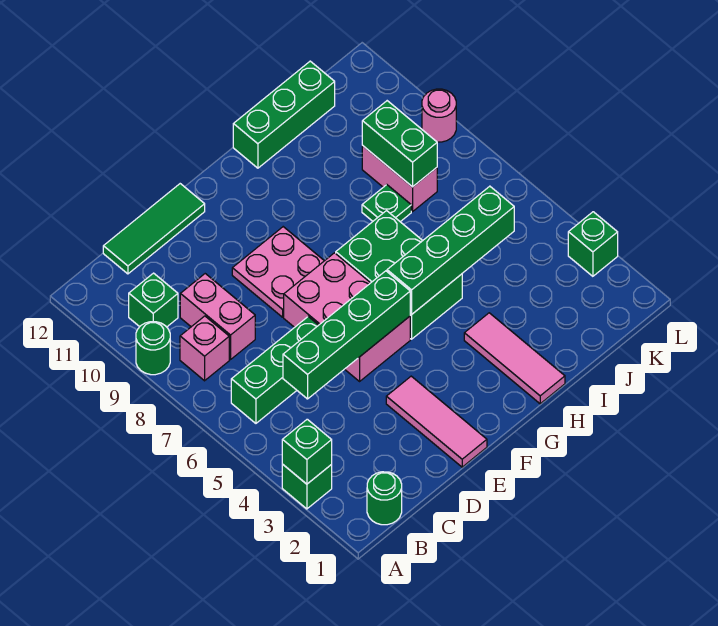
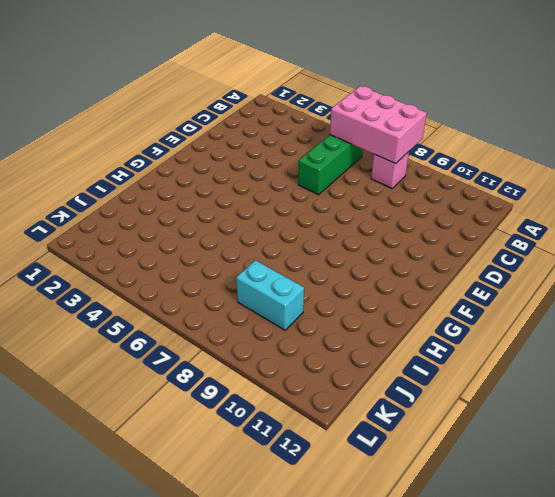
pink 2x3 brick [330,86,427,164] -> pink 2x3 brick moved to [284,253,410,381]
cyan 1x2 brick [236,260,304,330] -> pink 1x2 brick [362,145,437,212]
none -> green 1x1 brick [282,464,332,509]
none -> green 1x1 round brick [136,322,170,375]
none -> green 1x1 round brick [367,472,402,525]

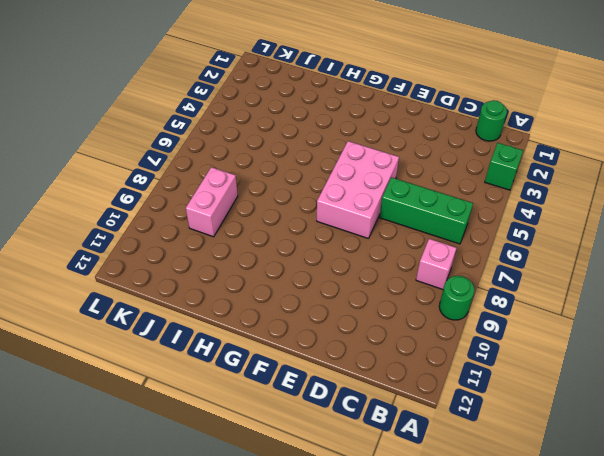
none -> green 1x1 brick [129,273,178,327]
none -> pink 1x2 brick [180,274,255,359]
none -> green 1x3 tile [103,184,205,274]

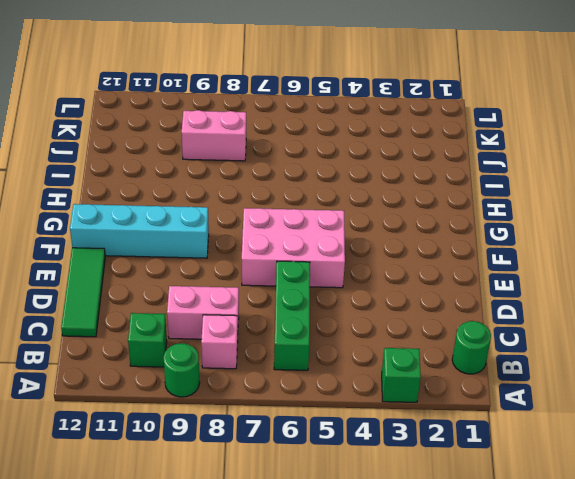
cyan 1x4 brick [70,204,209,258] -> pink 2x2 plate [232,227,324,317]
none -> pink 1x3 tile [386,376,487,467]
none -> green 2x3 brick [336,211,462,339]
none -> pink 1x3 tile [464,313,565,404]

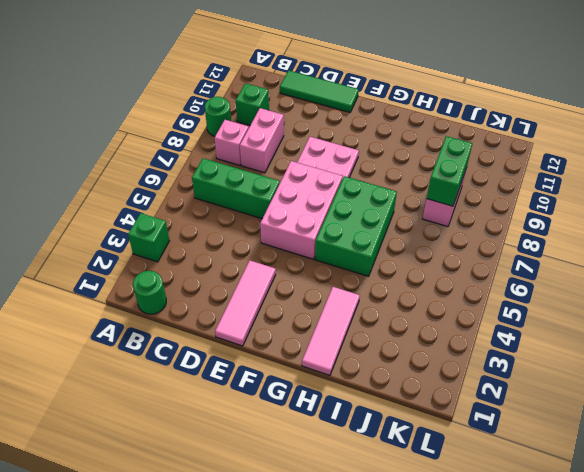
none -> green 1x3 brick [233,61,335,168]
none -> green 1x1 plate [362,185,411,222]
none -> green 1x1 brick [568,212,618,276]

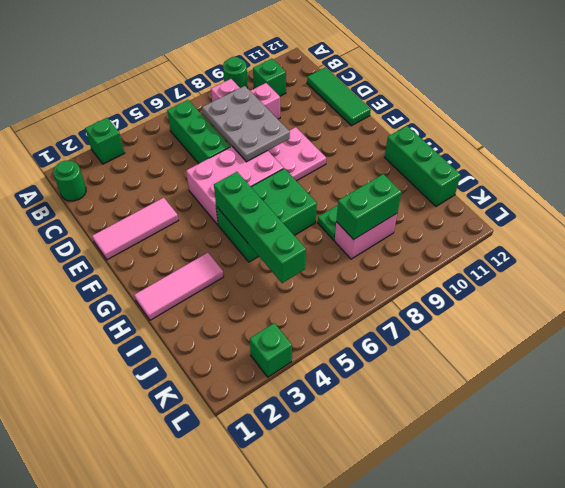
grey 2x3 plate [202,86,290,162] -> none
none -> pink 1x1 round brick [422,89,456,142]
none -> green 1x1 brick [282,419,332,484]
none -> green 1x4 brick [283,271,410,399]

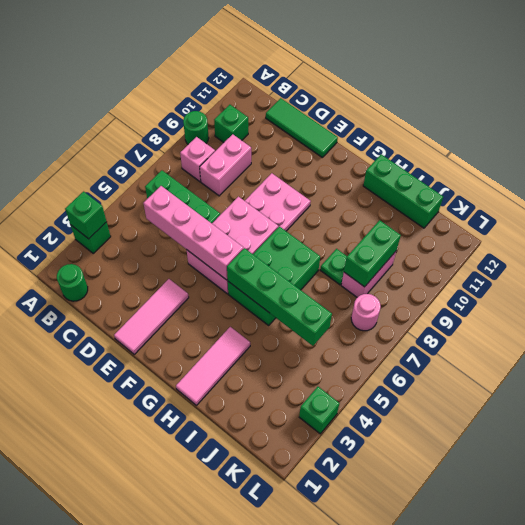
pink 1x4 brick [143,186,243,280] -> green 1x4 brick [283,271,410,399]
pink 1x1 round brick [351,294,381,331] -> pink 1x1 round brick moved to [422,89,456,142]

